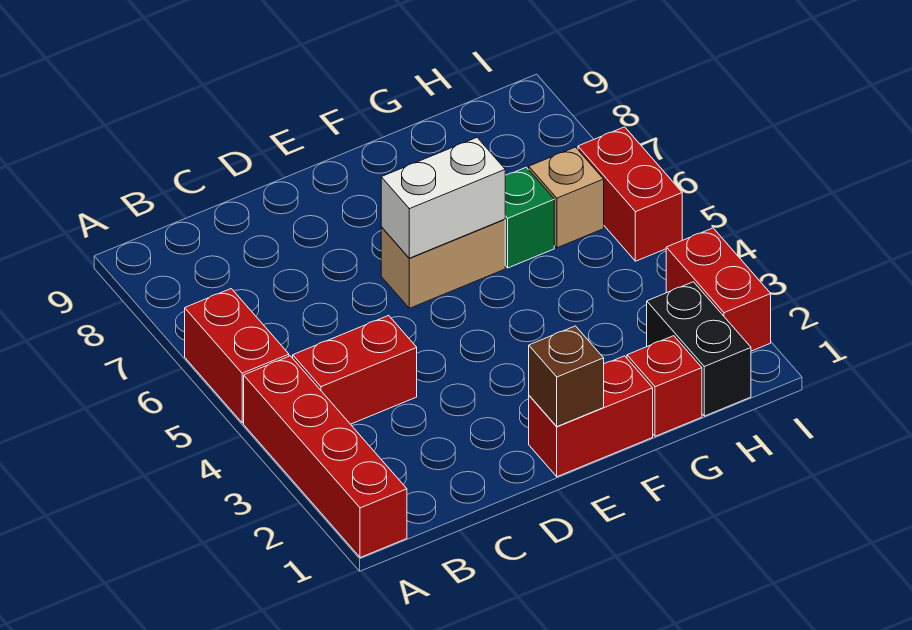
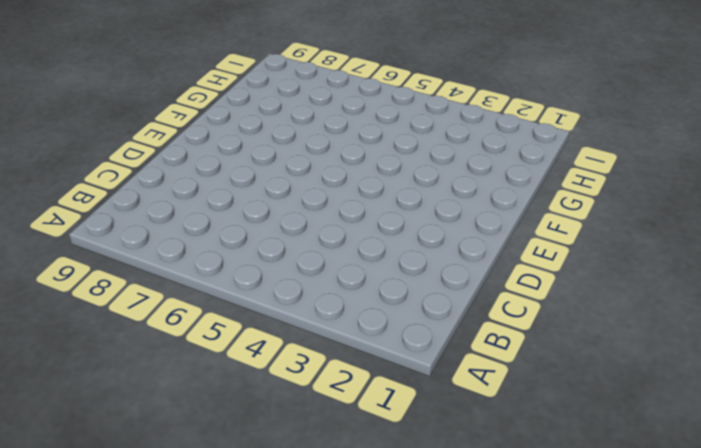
none -> red 1x4 brick [244,356,407,558]
none -> red 1x2 brick [185,289,289,423]
none -> red 1x2 brick [293,315,417,424]

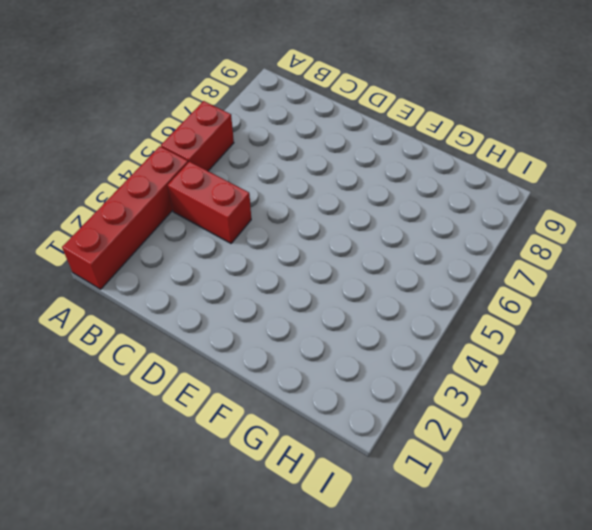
none -> red 1x2 brick [529,356,653,477]
none -> tan 1x2 brick [381,219,505,308]
none -> red 1x1 brick [627,336,702,436]

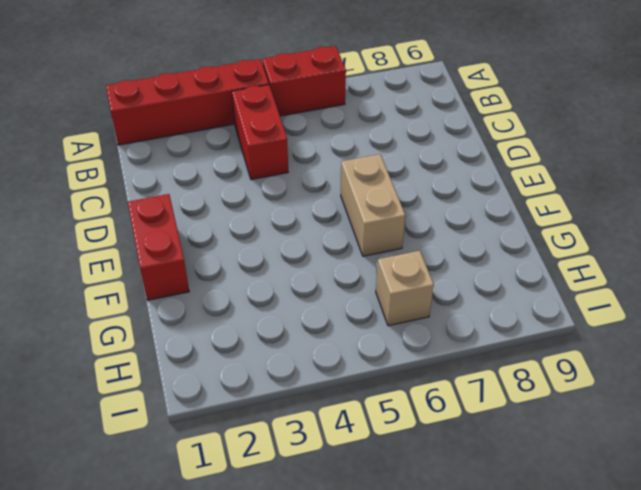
none -> red 1x1 brick [627,336,702,436]
none -> green 1x1 brick [505,167,554,268]
none -> black 1x2 brick [647,282,751,416]

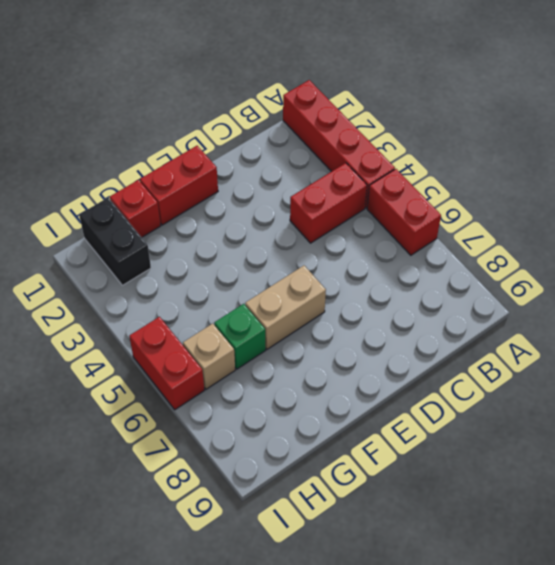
none -> red 1x2 brick [666,228,771,351]
none -> brown 1x1 brick [529,326,604,426]
none -> white 1x2 brick [381,138,505,258]

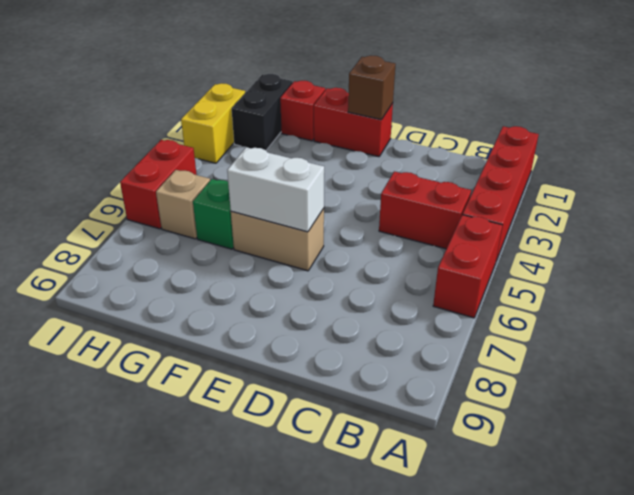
yellow 1x2 brick [181,83,245,163] -> red 1x2 brick [666,228,771,351]

